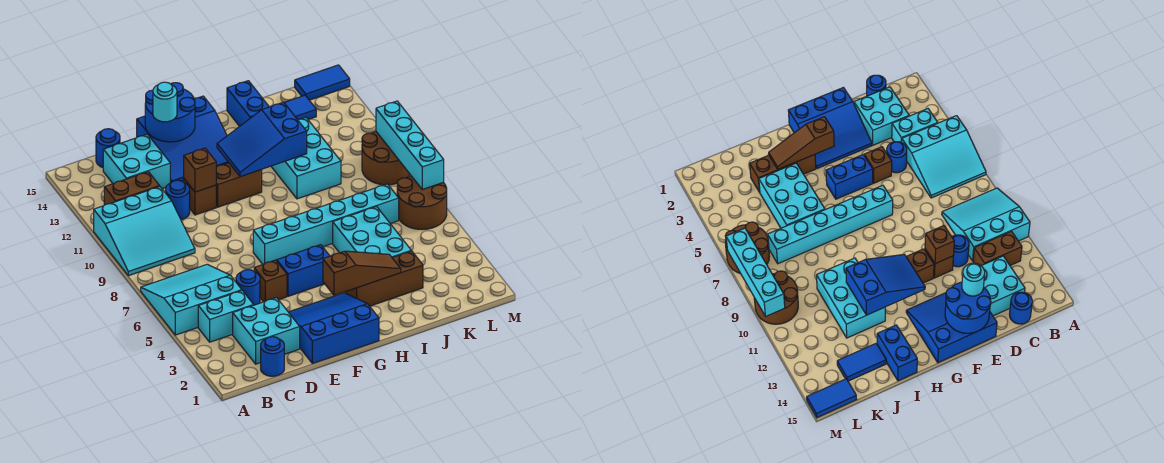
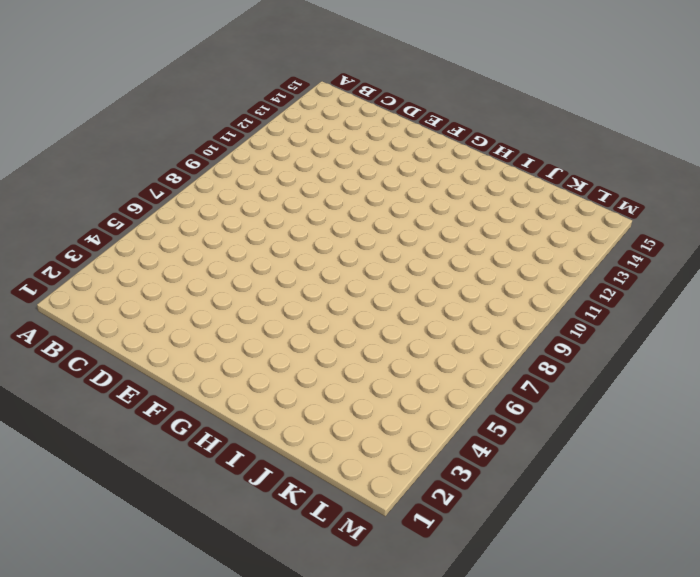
none -> cyan 3x3 slope [141,264,242,335]
none -> cyan 3x3 slope [94,187,195,276]
none -> cyan 1x2 brick [198,291,253,342]
none -> brown 1x2 brick [104,172,160,205]

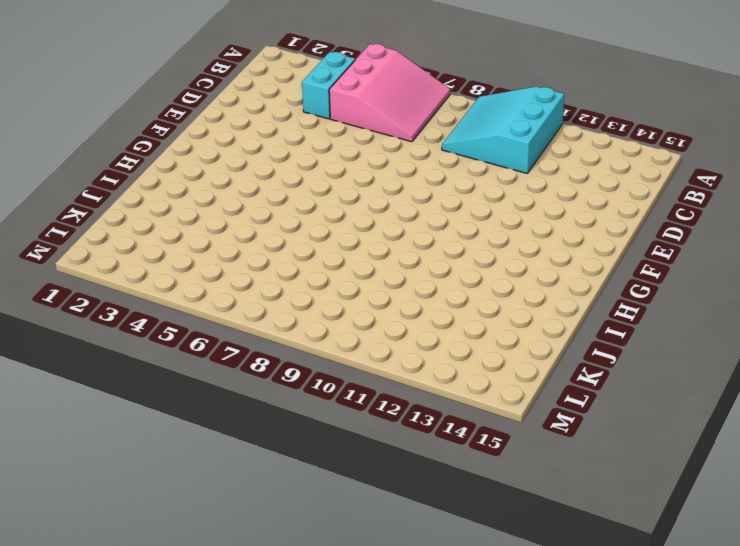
pink 3x3 slope [329,44,450,142] -> cyan 3x3 slope [141,264,242,335]
none -> brown 1x2 brick [104,172,160,205]
none -> blue 1x1 round brick [261,337,284,376]
none -> cyan 2x2 brick [233,298,300,364]
none -> cyan 2x2 brick [103,134,170,189]

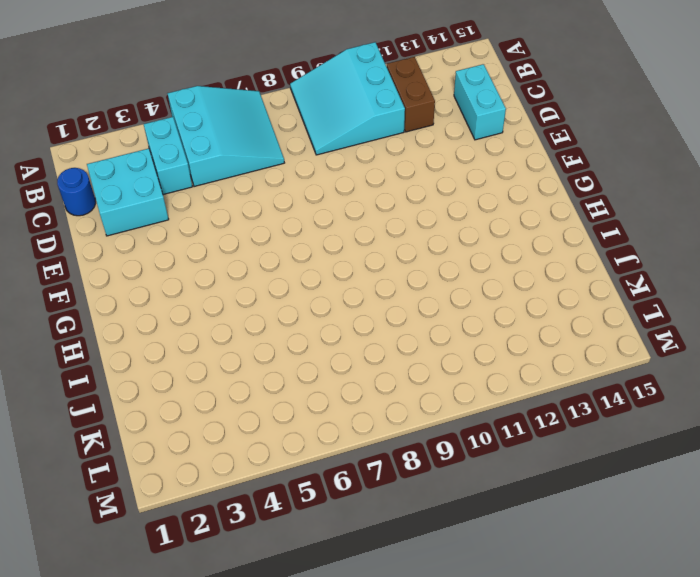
cyan 1x2 brick [454,64,506,140] -> cyan 2x2 brick [103,134,170,189]
none -> blue 1x1 round brick [96,129,120,167]
none -> blue 1x1 round brick [236,270,260,305]
none -> blue 1x1 round brick [166,180,190,220]
none -> blue 3x3 slope [289,293,379,364]

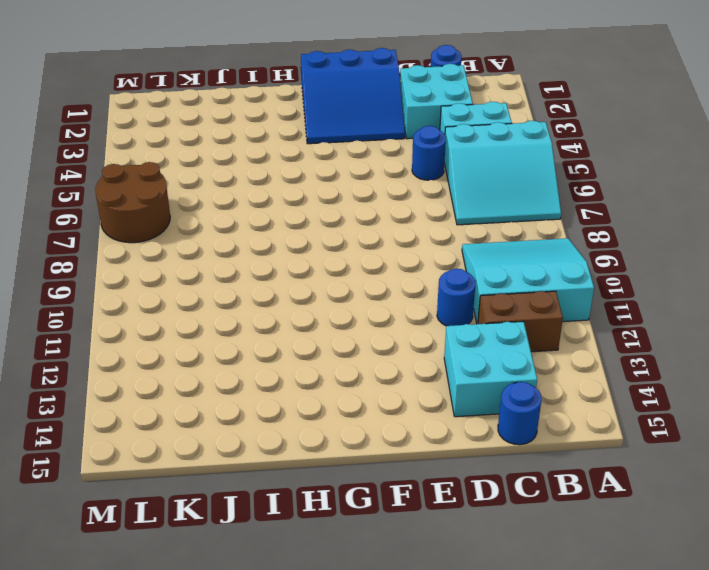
none -> brown 1x1 brick [254,260,287,302]
none -> brown 1x1 brick [184,179,216,215]
none -> blue 3x3 slope [137,96,229,183]
none -> blue 1x2 brick [277,245,329,296]

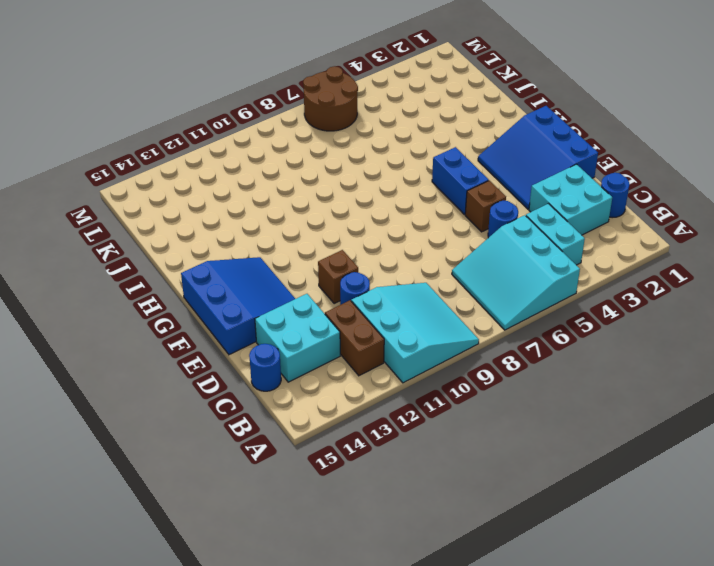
none -> cyan 1x6 brick [253,184,399,264]
none -> brown 1x2 brick [216,163,262,207]
none -> brown 1x3 brick [345,251,423,306]
none -> cyan 2x3 brick [333,207,411,258]

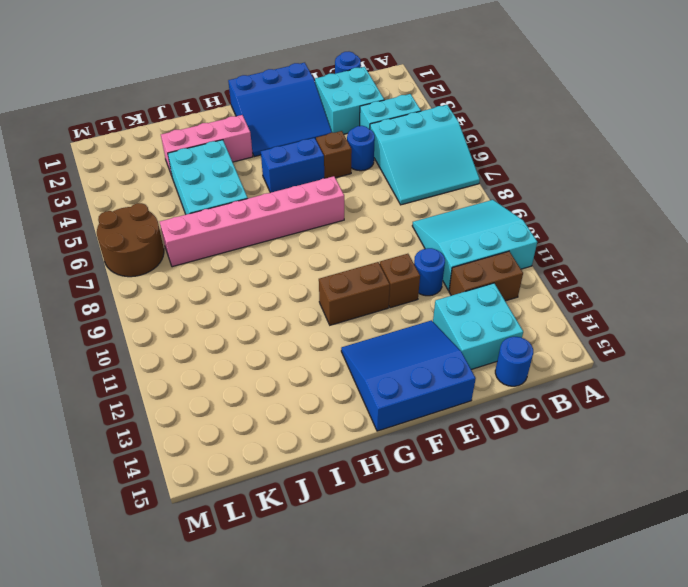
pink 1x6 brick [160,176,344,267] -> cyan 1x6 brick [253,184,399,264]
pink 1x3 brick [161,115,253,175] -> brown 1x3 brick [345,251,423,306]
none -> cyan 2x3 brick [271,118,341,199]
none -> blue 1x2 brick [227,81,269,126]
none -> blue 1x2 tile [284,95,316,120]
none -> brown 2x2 round brick [362,131,410,185]

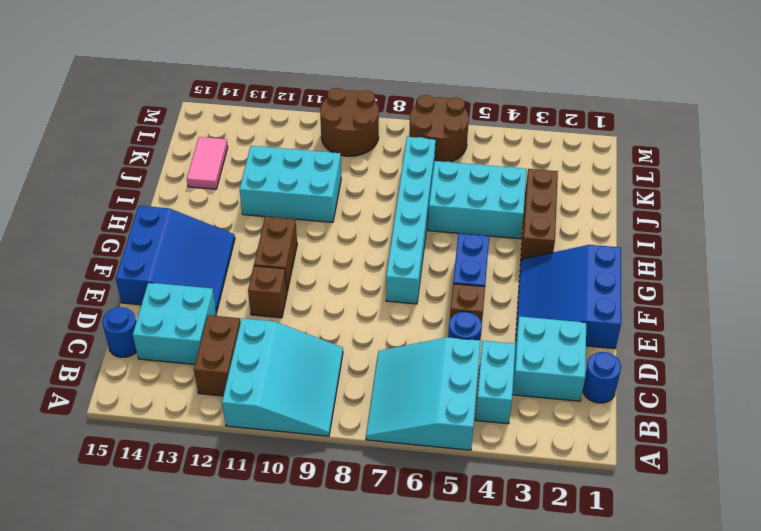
pink 1x2 tile [187,137,228,189] -> blue 1x2 tile [284,95,316,120]
none -> blue 1x1 round brick [166,180,190,220]
none -> blue 1x2 brick [227,81,269,126]
none -> blue 1x2 tile [295,65,350,100]
none -> brown 1x1 brick [184,148,216,192]

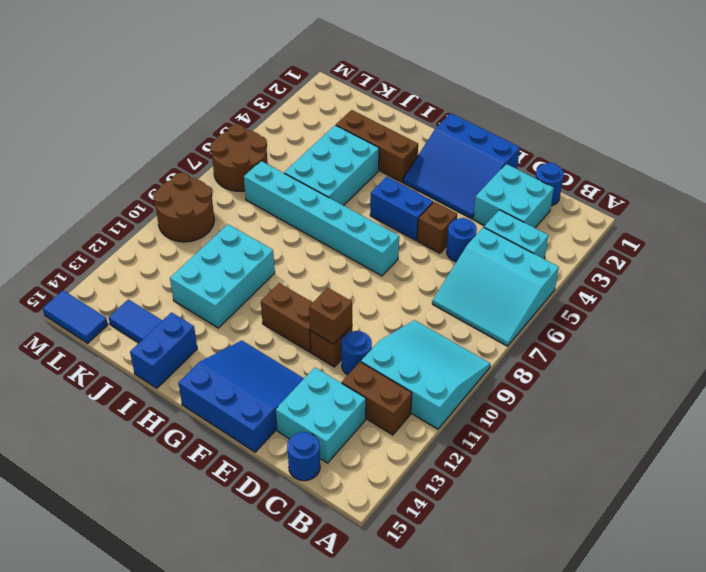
none -> blue 2x2 round brick [145,83,195,142]
none -> brown 1x3 slope [323,251,401,295]
none -> blue 2x3 slope [217,102,307,177]
none -> cyan 1x4 brick [376,101,444,190]

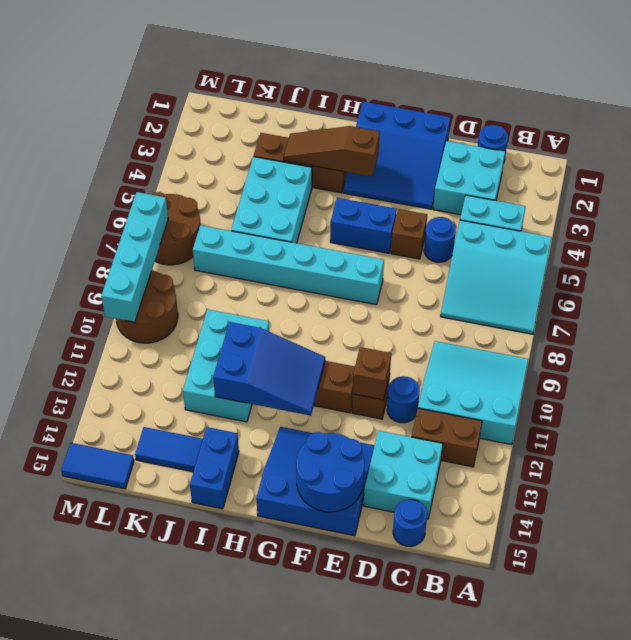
none -> cyan 1x1 round brick [153,82,177,122]

